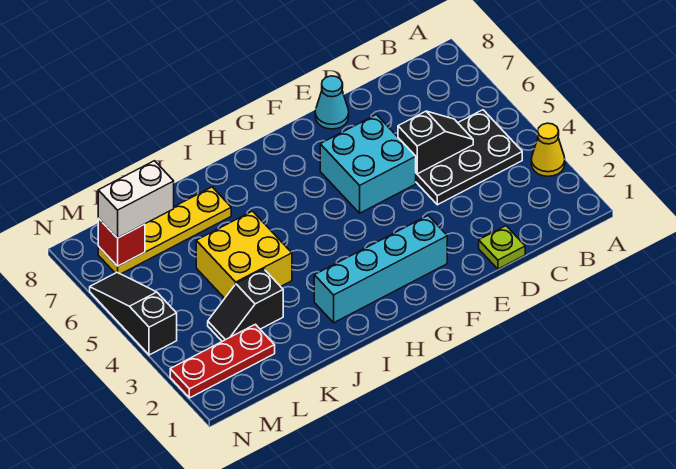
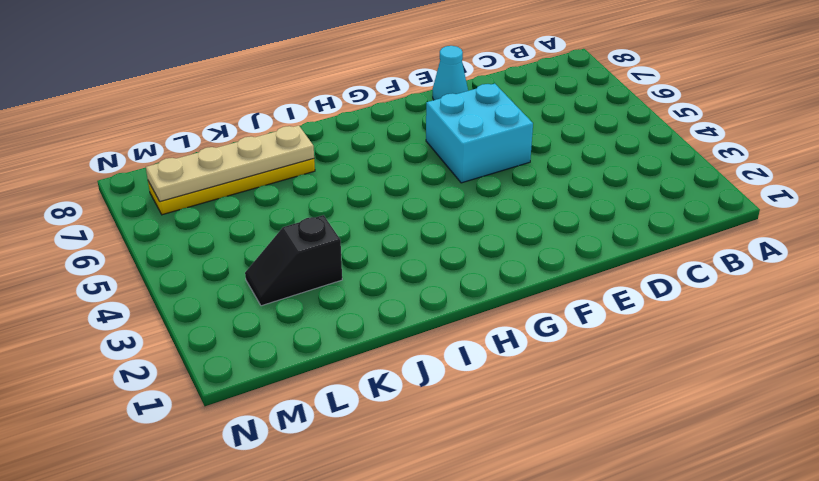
tan 1x4 plate [146,125,314,202] -> red 1x1 brick [98,218,145,266]
none -> yellow 1x1 cone [531,123,565,176]
none -> black 2x3 plate [416,110,522,205]
none -> lime 1x1 plate [479,226,525,269]

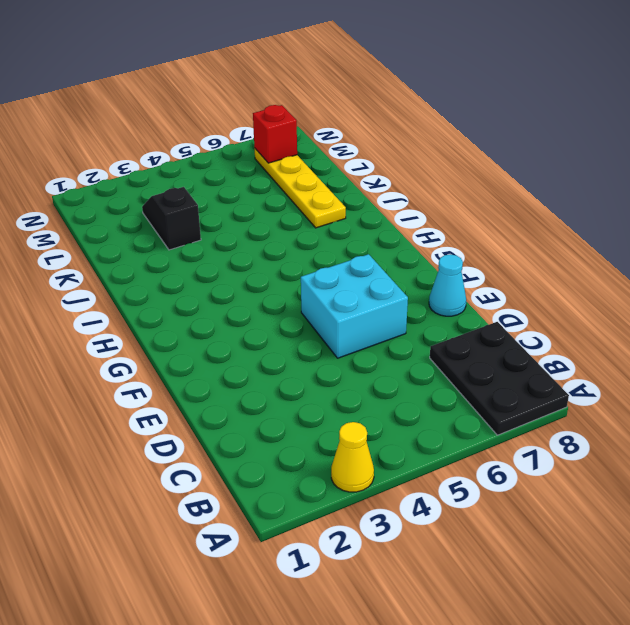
black 2x3 plate [430,322,569,435] -> black 2x3 plate moved to [416,110,522,205]
none -> lime 1x1 plate [479,226,525,269]
none -> cyan 1x4 brick [314,216,447,323]
none -> yellow 2x2 brick [196,211,292,298]

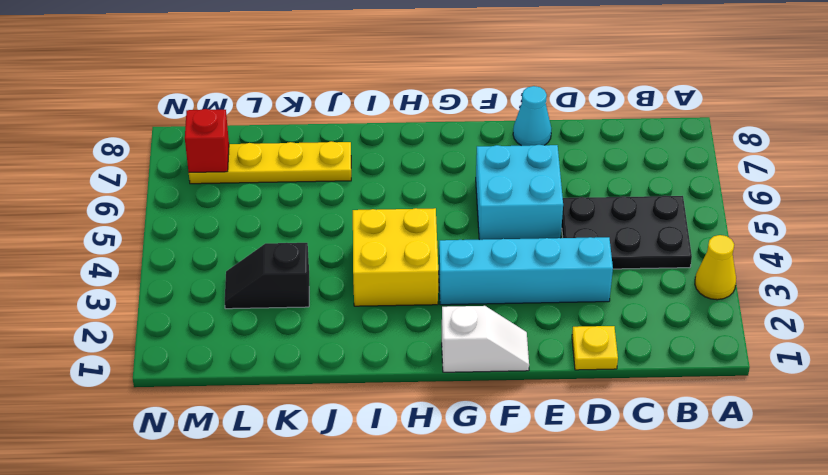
yellow 1x1 plate [572,326,618,370] -> lime 1x1 plate [479,226,525,269]
cyan 1x4 brick [439,237,613,305] -> cyan 1x4 brick moved to [314,216,447,323]
white 1x2 slope [442,306,529,372] -> none
yellow 2x2 brick [353,208,438,306] -> yellow 2x2 brick moved to [196,211,292,298]
none -> red 1x3 plate [170,324,275,398]
none -> black 1x3 slope [90,272,177,355]
none -> black 1x2 slope [398,111,473,174]

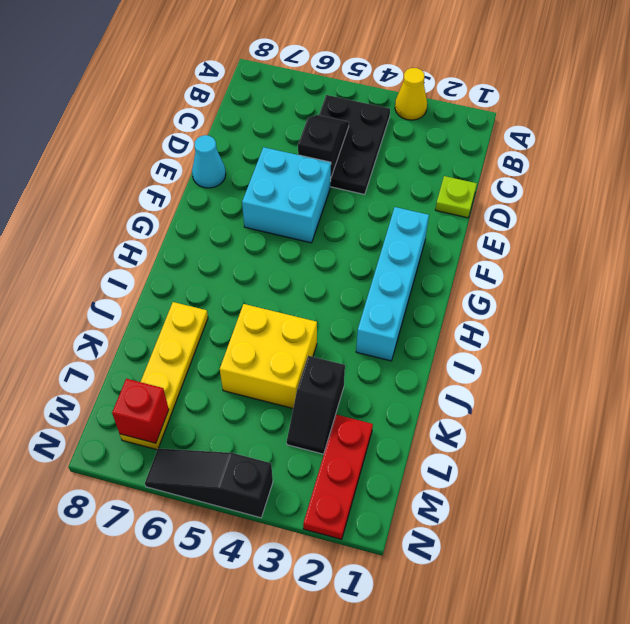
none -> white 1x2 brick [98,161,174,238]

